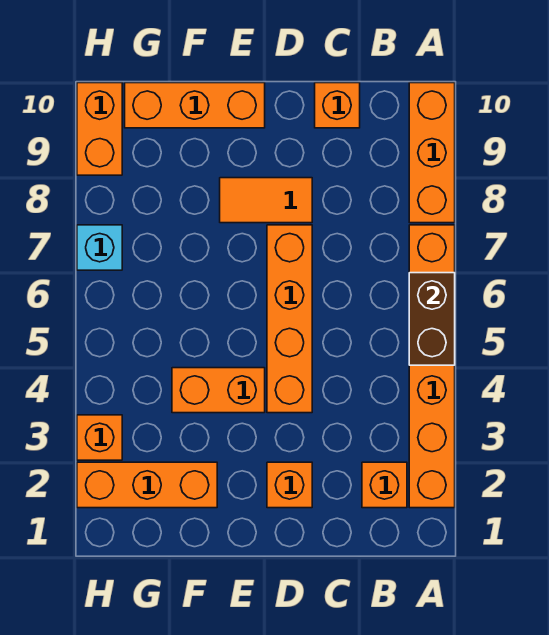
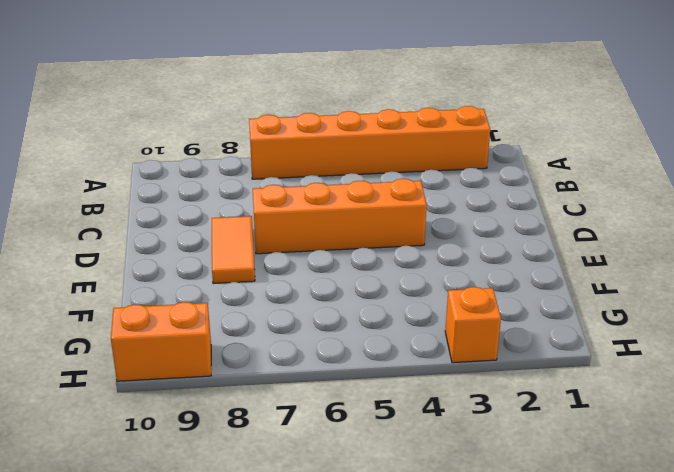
none -> orange 1x3 brick [409,83,455,223]
none -> orange 1x1 brick [362,462,407,508]
none -> orange 1x1 brick [315,83,360,128]

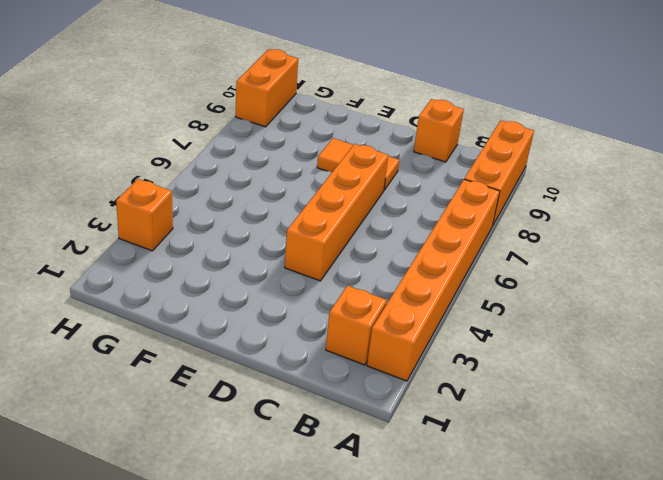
none -> orange 1x1 brick [267,462,312,508]
none -> orange 1x2 brick [172,368,265,413]
none -> orange 1x3 brick [125,83,265,128]

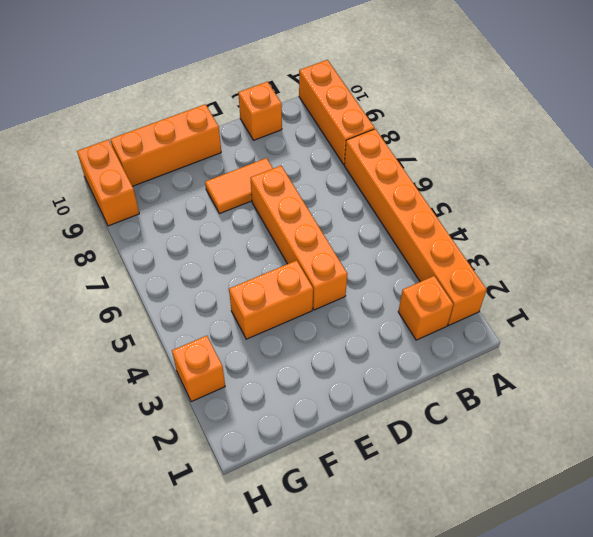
none -> orange 1x1 brick [267,462,312,508]
none -> orange 1x3 brick [77,462,217,508]
none -> cyan 1x1 brick [77,225,122,270]

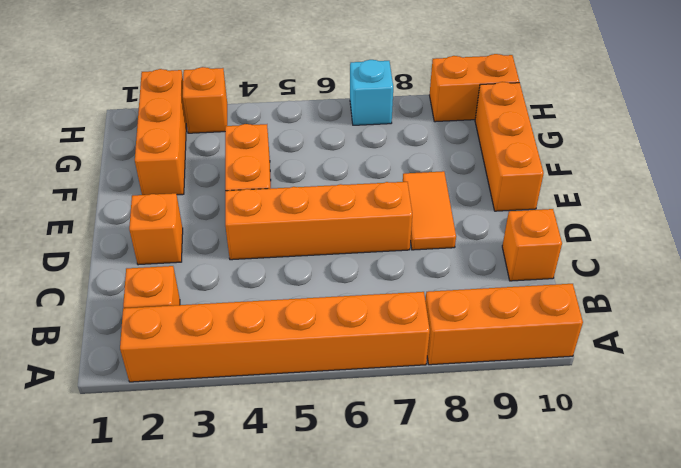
none -> brown 1x2 brick [409,273,455,365]

